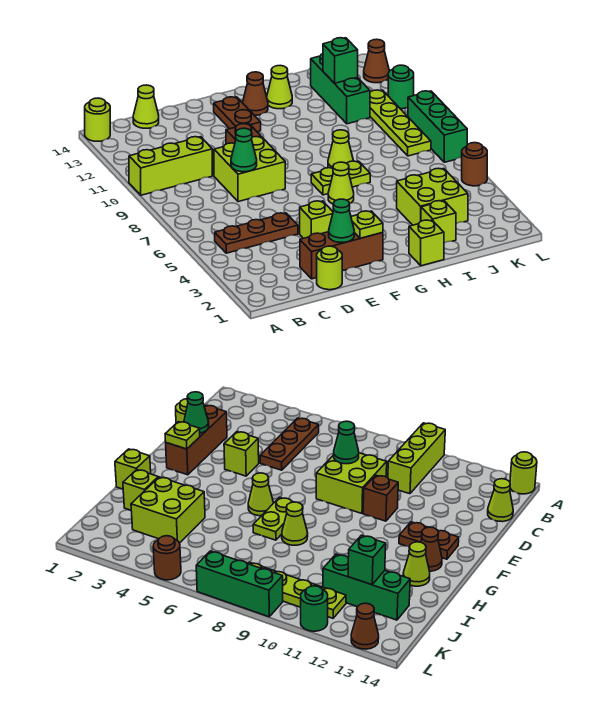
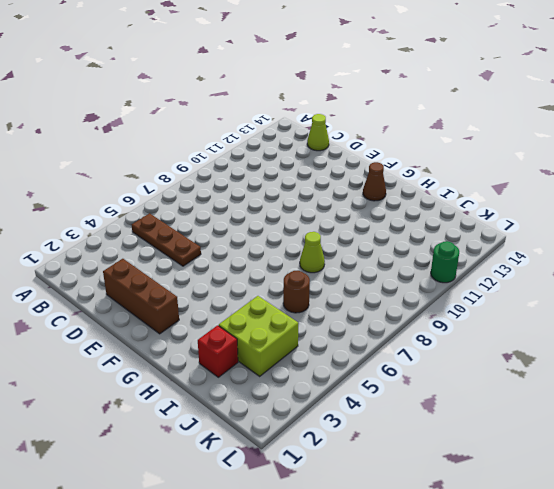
red 1x1 brick [198,325,238,377] -> lime 1x1 brick [421,201,456,243]
brown 1x1 round brick [283,271,310,313] -> brown 1x1 round brick moved to [462,143,487,186]
none -> lime 1x3 brick [129,137,212,195]
none -> lime 1x1 round brick [85,98,110,141]
none -> lime 1x1 round brick [317,246,342,290]

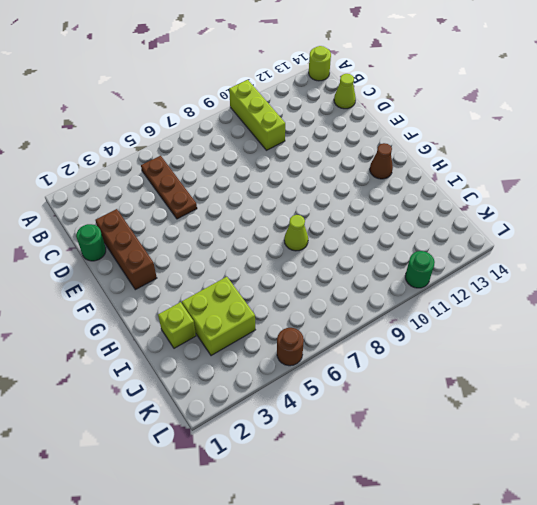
green 1x1 round brick [76,224,106,261] -> lime 1x1 round brick [317,246,342,290]
none -> lime 2x2 brick [214,137,285,202]
none -> lime 1x1 brick [300,201,333,238]
none -> brown 1x1 brick [226,124,261,144]

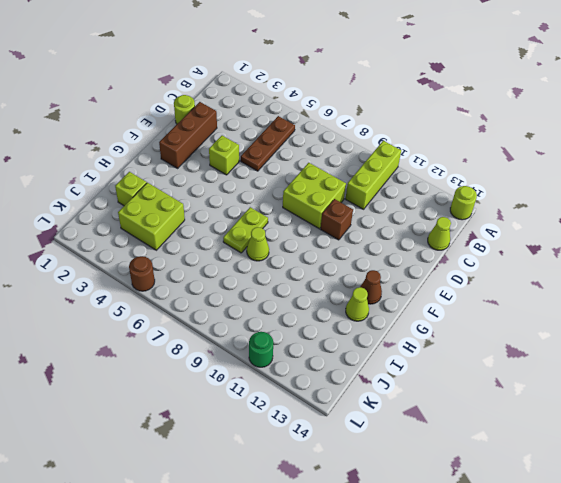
none -> brown 1x2 plate [214,97,261,132]
none -> lime 1x1 cone [328,162,354,204]
none -> lime 1x1 brick [409,220,444,266]

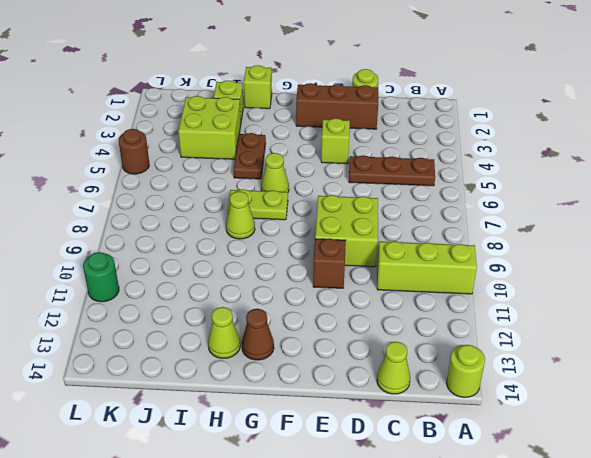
brown 1x2 plate [234,133,266,179] -> brown 1x2 plate moved to [214,97,261,132]
none -> green 1x3 brick [311,54,370,124]
none -> lime 1x4 plate [370,90,431,156]
none -> green 1x3 brick [408,91,467,162]

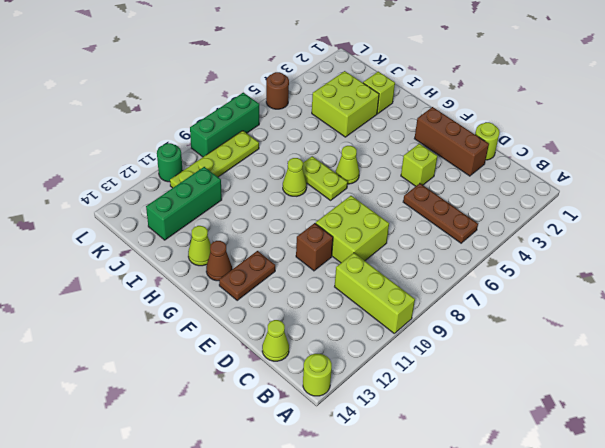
none -> lime 1x1 brick [409,220,444,266]
none -> brown 1x1 cone [364,39,389,83]
none -> green 1x1 cone [231,128,257,172]

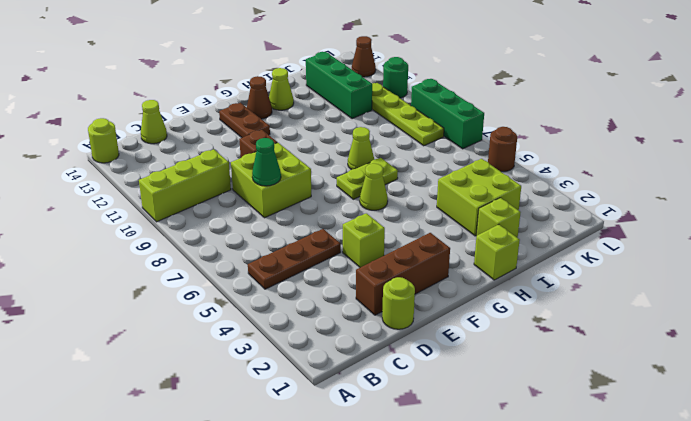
none -> green 1x1 cone [329,199,354,242]
none -> lime 1x1 plate [351,211,383,238]
none -> green 1x1 brick [323,38,358,83]

